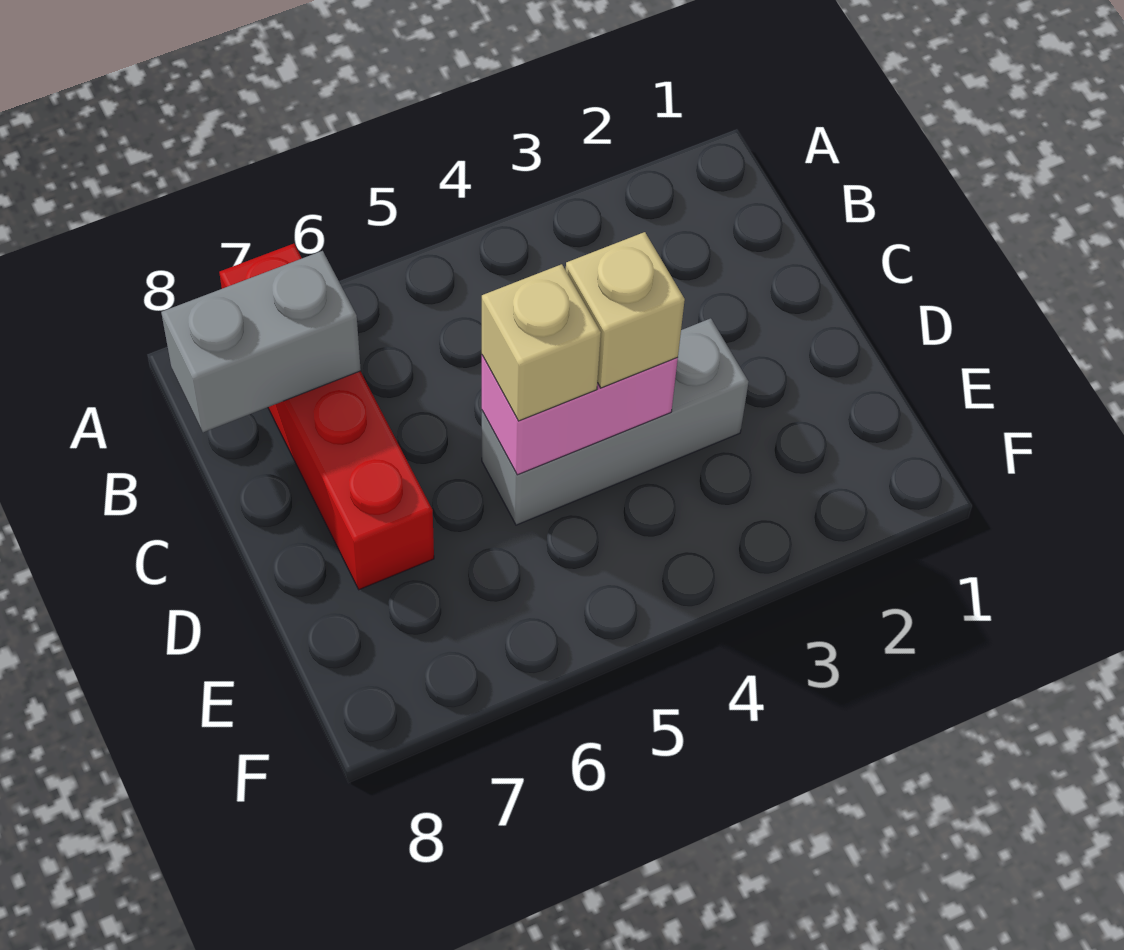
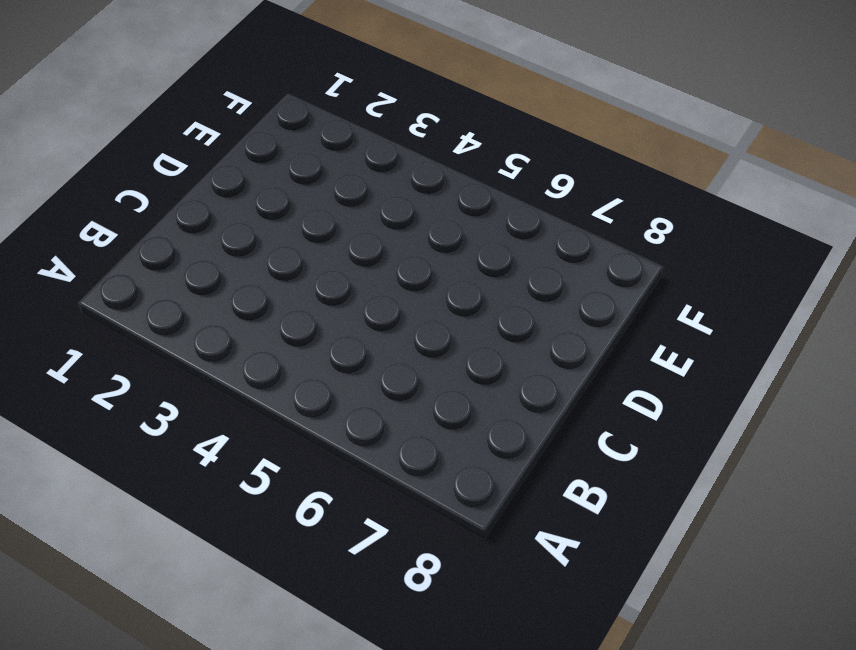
none -> red 1x4 brick [219,244,434,590]
none -> grey 1x3 brick [482,318,748,525]

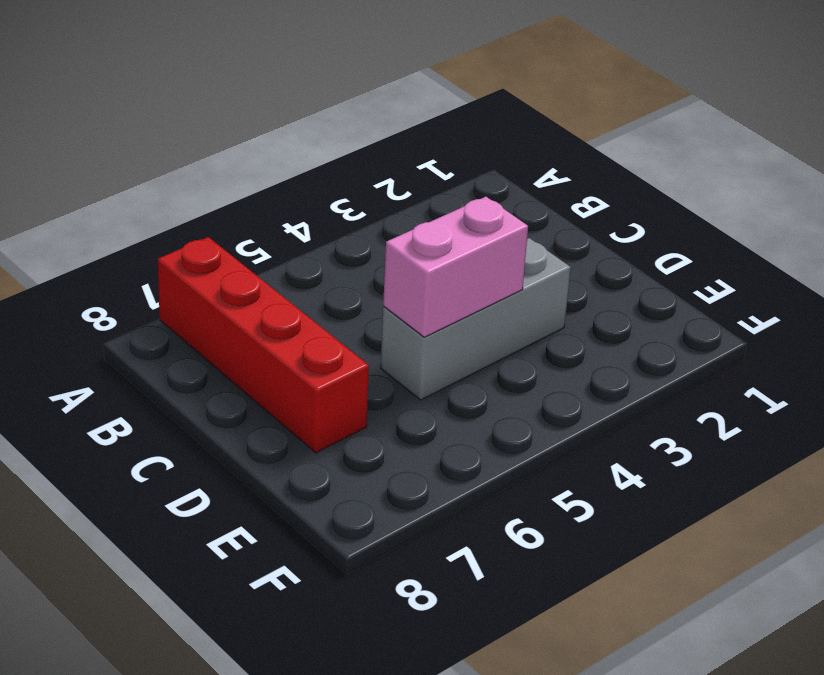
none -> grey 1x2 brick [161,251,361,432]
none -> tan 1x1 brick [566,232,685,388]

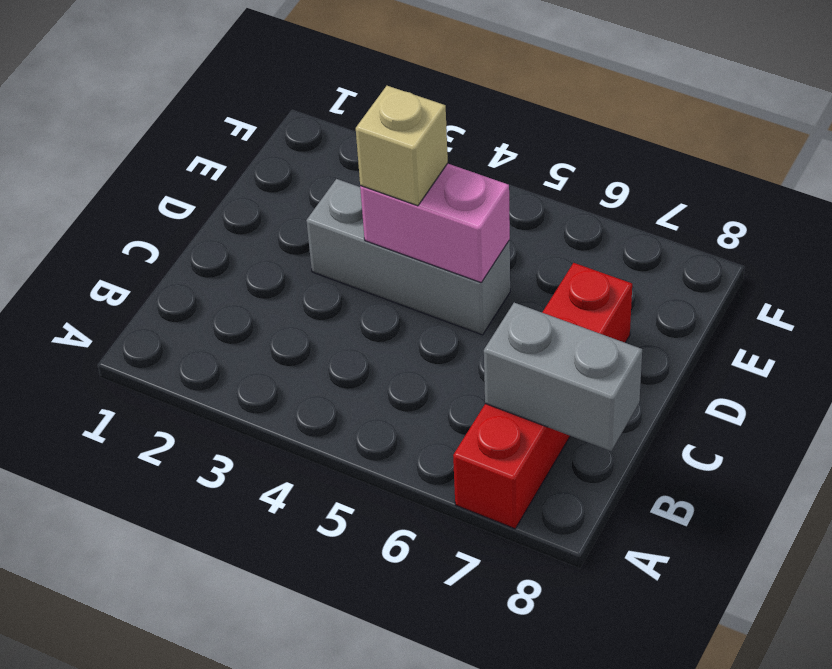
none -> tan 1x1 brick [482,264,601,421]

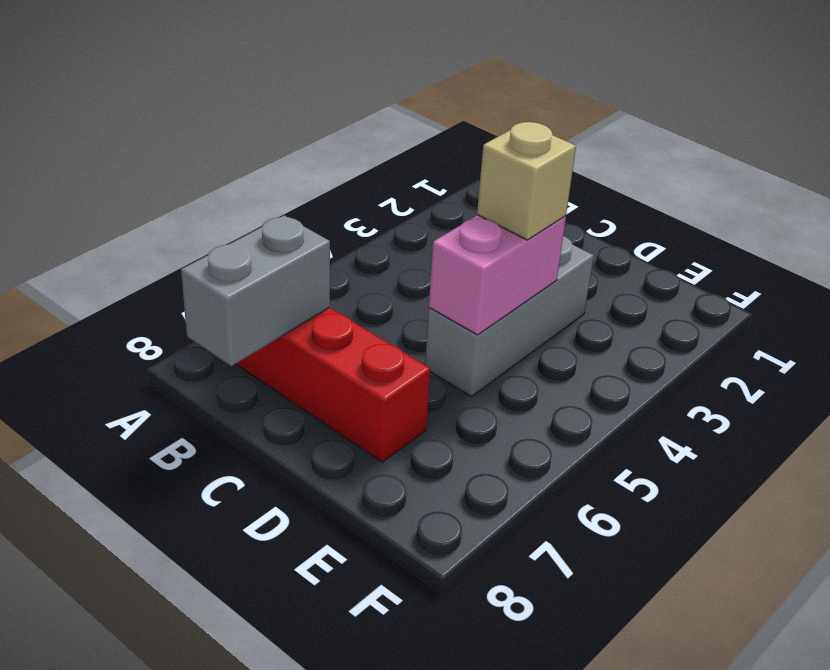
none -> tan 1x1 brick [482,264,601,421]

